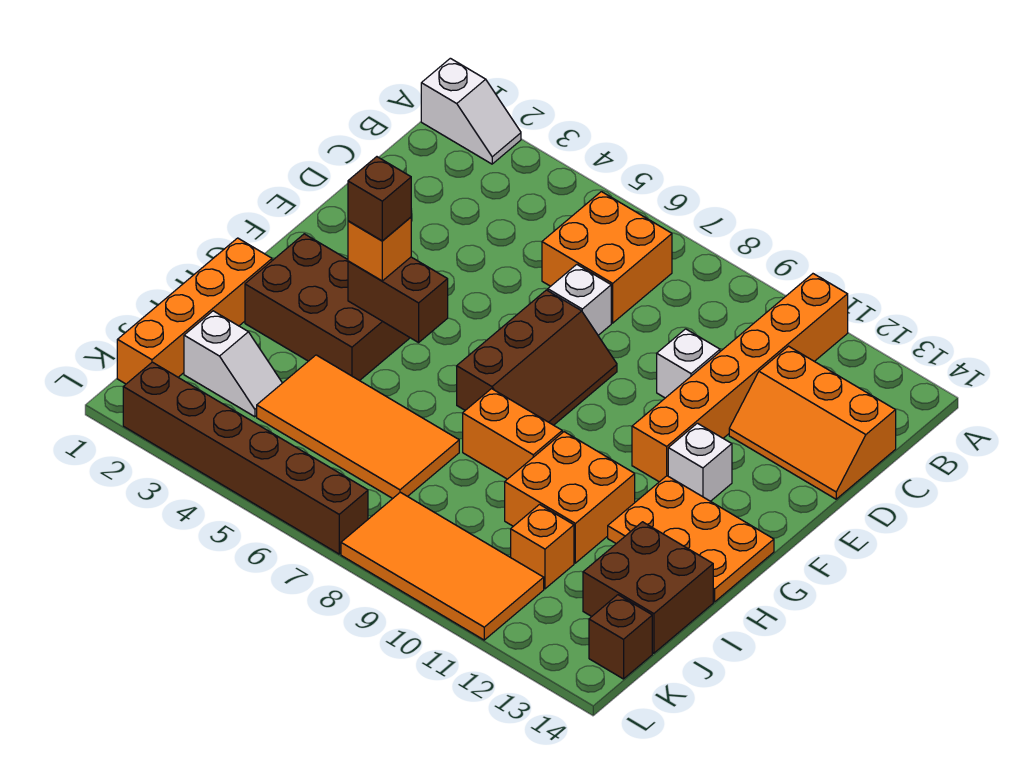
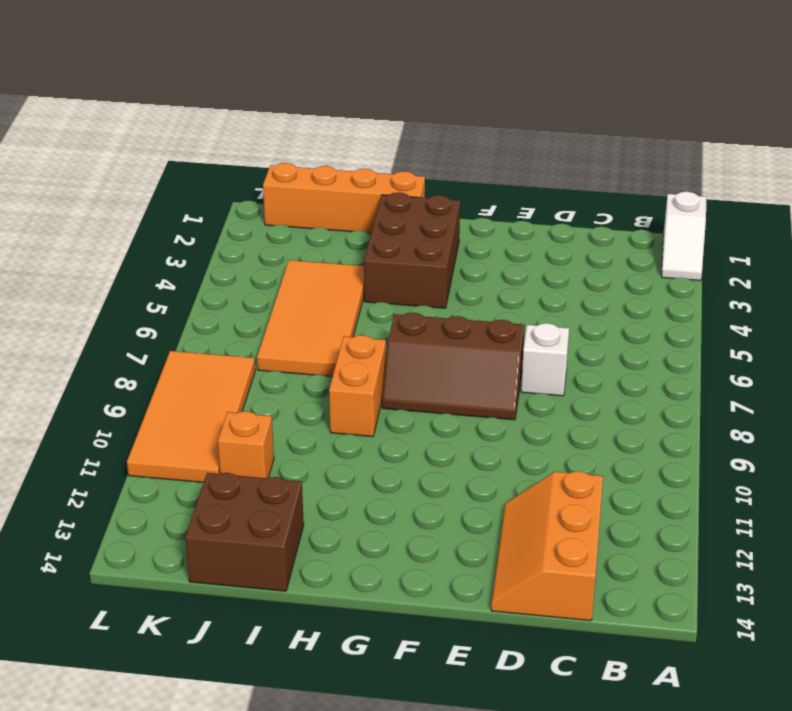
none -> orange 1x6 brick [632,274,848,482]
none -> orange 2x2 brick [542,192,672,323]
none -> white 1x1 brick [657,329,720,398]

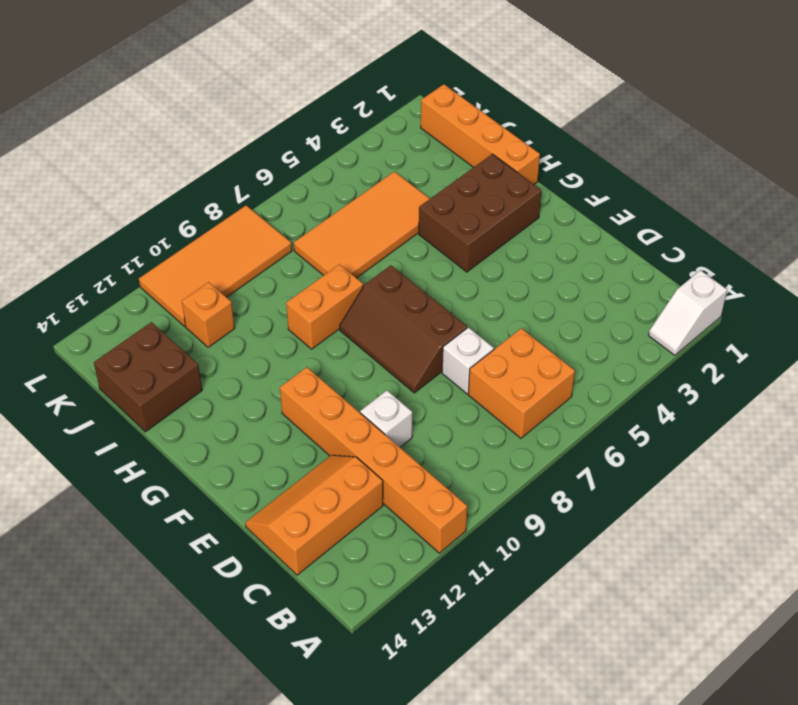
none -> white 1x1 brick [668,423,732,501]
none -> orange 2x3 plate [608,476,774,602]
none -> orange 2x2 brick [505,432,635,563]

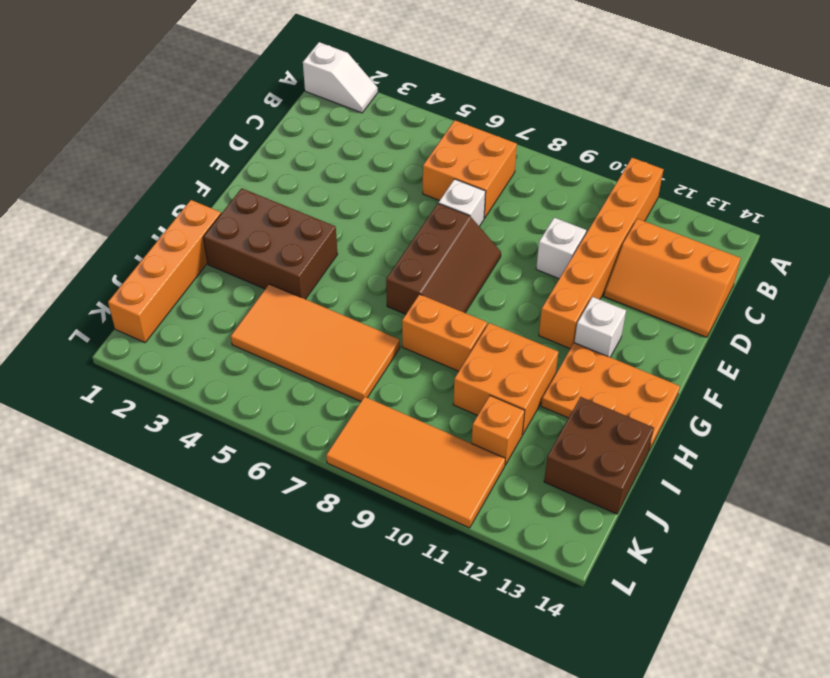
none -> white 1x2 slope [184,311,282,417]
none -> brown 1x1 brick [589,595,652,679]
none -> brown 1x6 brick [123,362,368,554]

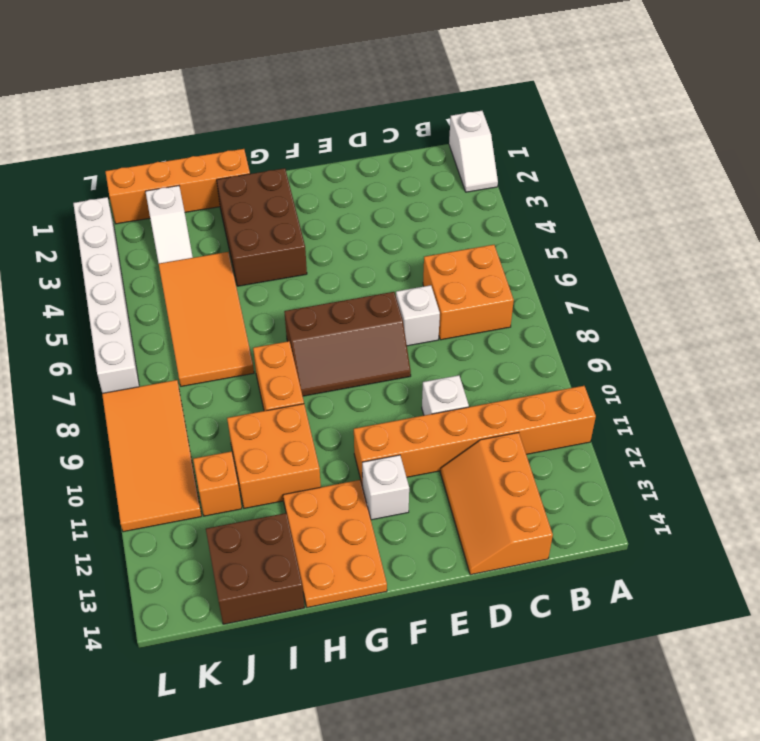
white 1x6 brick [73,197,139,393] -> brown 1x6 brick [123,362,368,554]
none -> brown 1x1 brick [589,595,652,679]
none -> brown 1x2 brick [348,257,448,343]
none -> orange 1x1 brick [348,217,411,281]

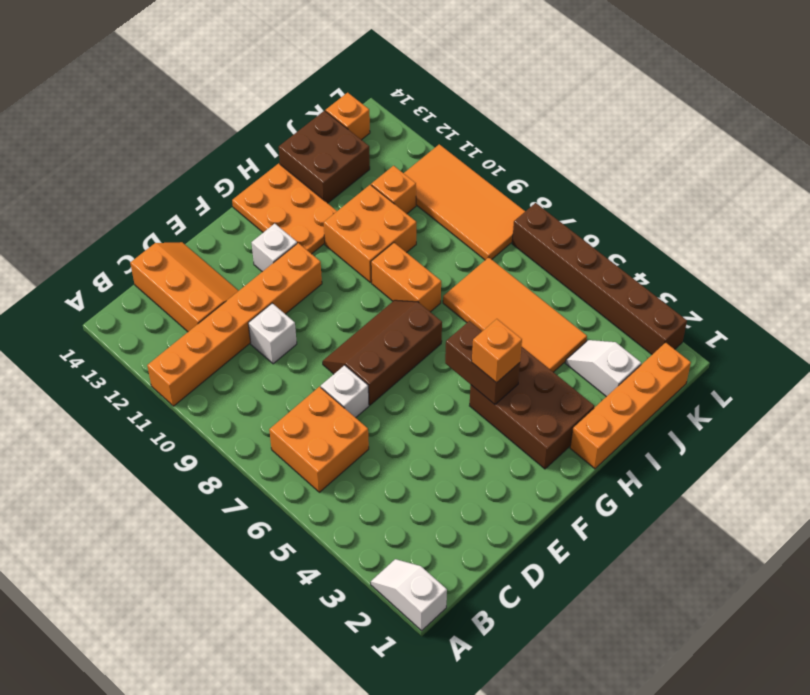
orange 1x1 brick [326,93,370,140] -> brown 1x1 brick [589,595,652,679]
none -> brown 1x1 brick [348,157,411,241]

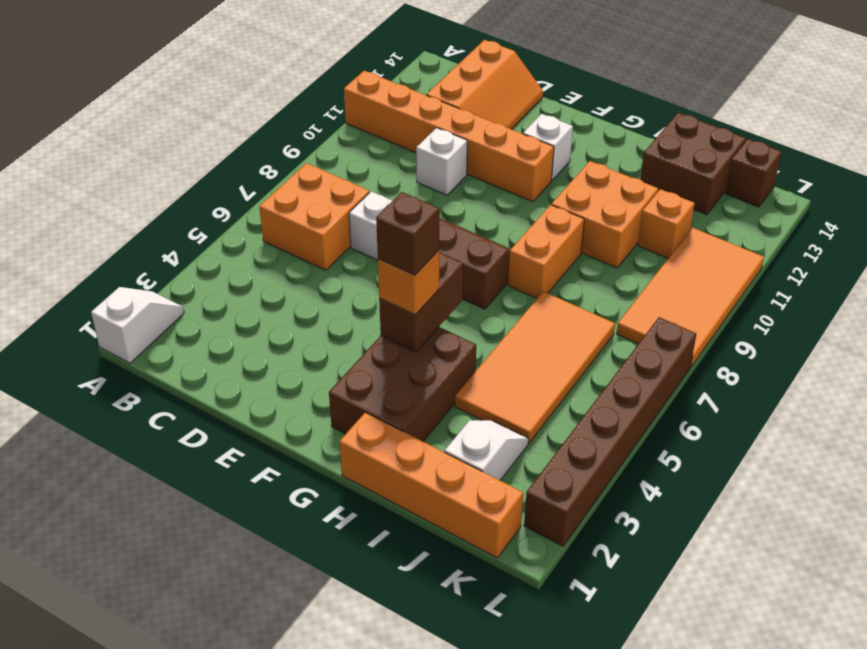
none -> orange 2x3 plate [608,476,774,602]

